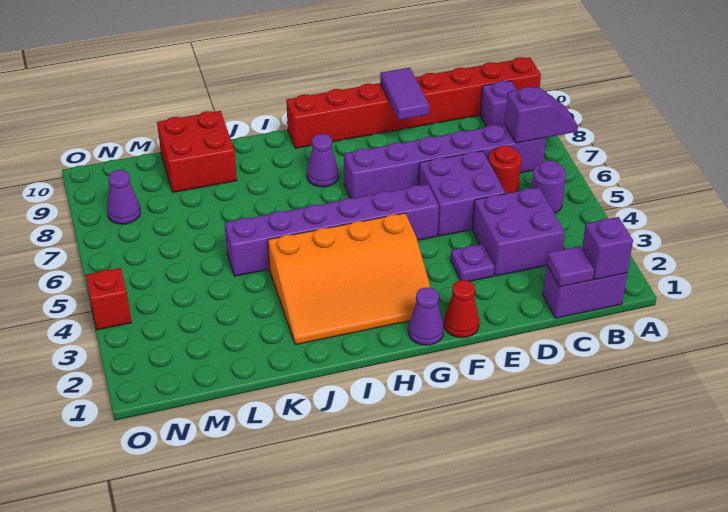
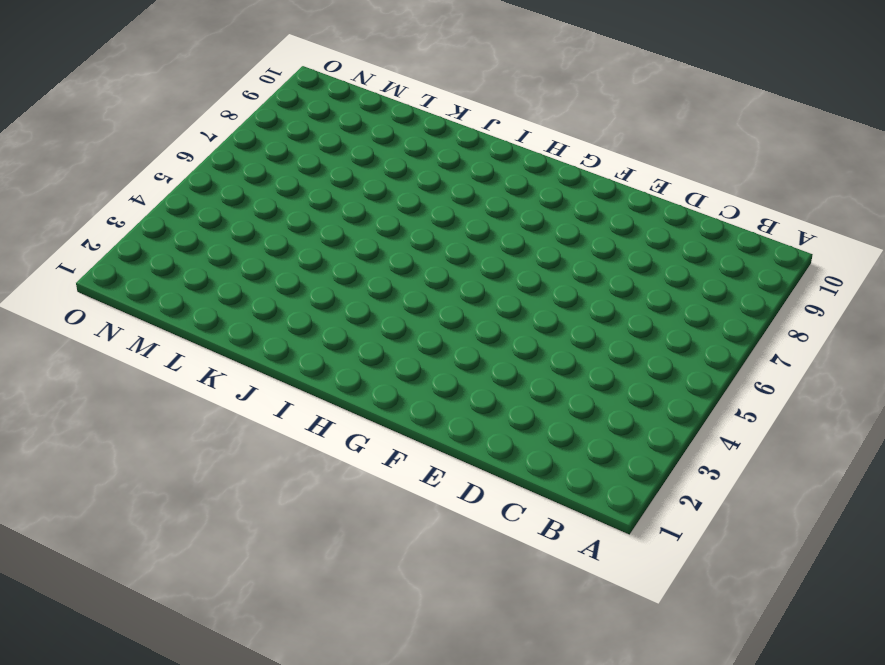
none -> red 1x8 brick [286,57,541,148]
none -> purple 1x2 brick [543,264,627,318]
none -> purple 1x1 round brick [532,160,566,213]

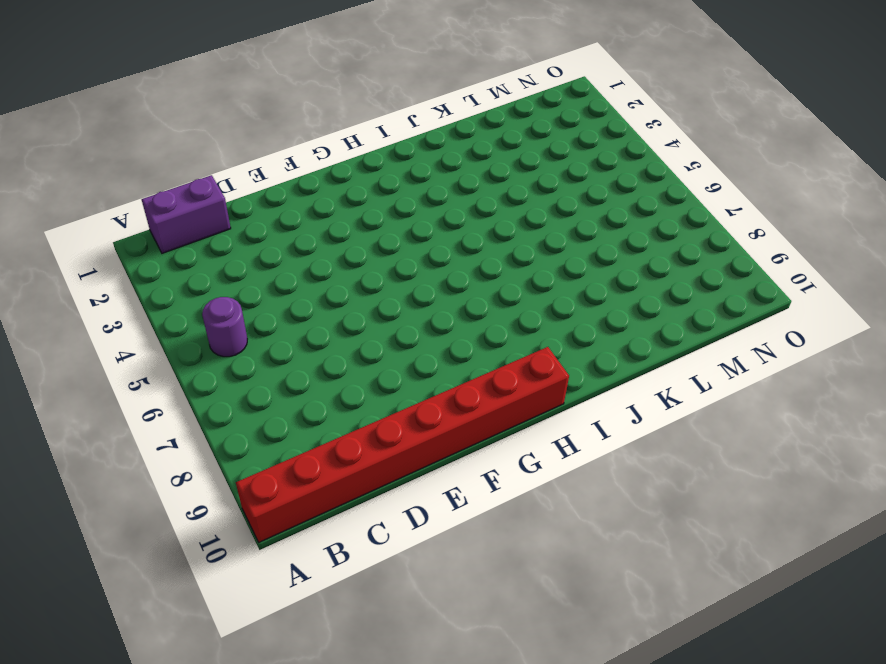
none -> purple 1x6 brick [344,124,546,198]
none -> purple 1x1 brick [480,81,517,127]
none -> purple 2x2 brick [472,187,565,276]

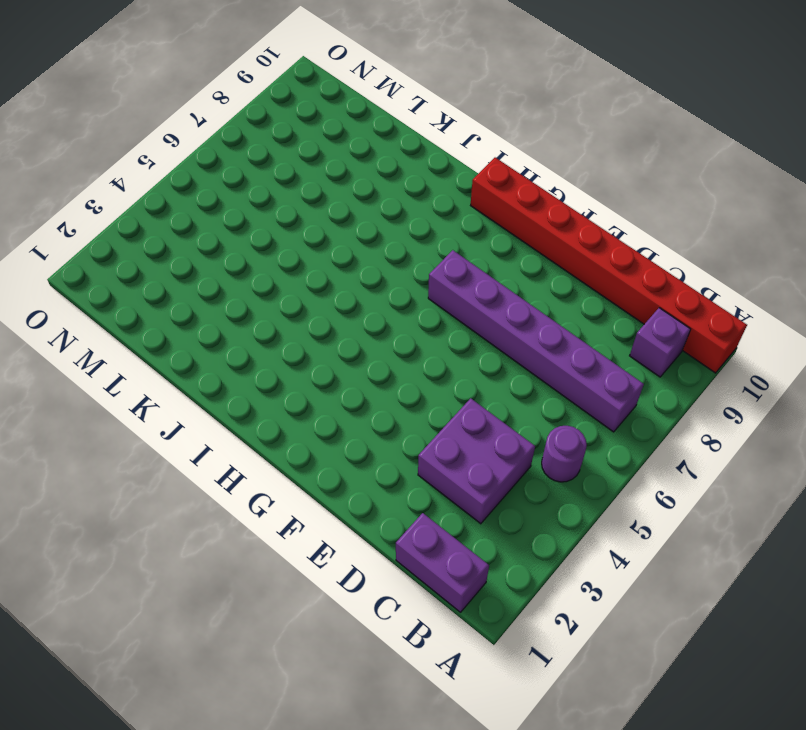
none -> red 1x1 round brick [489,146,521,194]
none -> purple 2x2 brick [419,151,506,236]
none -> purple 1x1 plate [451,244,495,281]

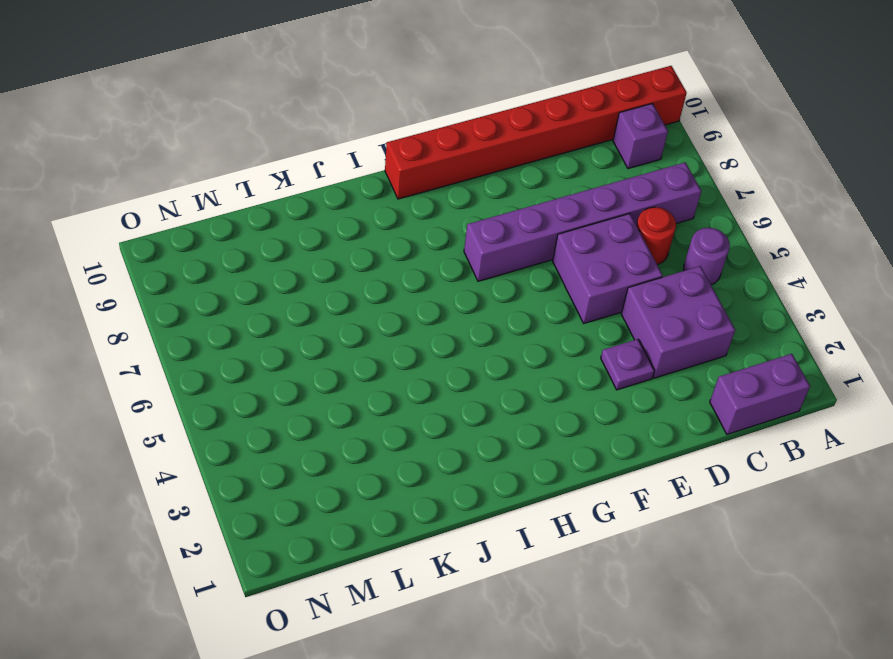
none -> red 1x1 cone [444,280,479,338]
none -> purple 1x6 brick [224,184,439,276]
none -> purple 1x1 cone [408,287,444,345]

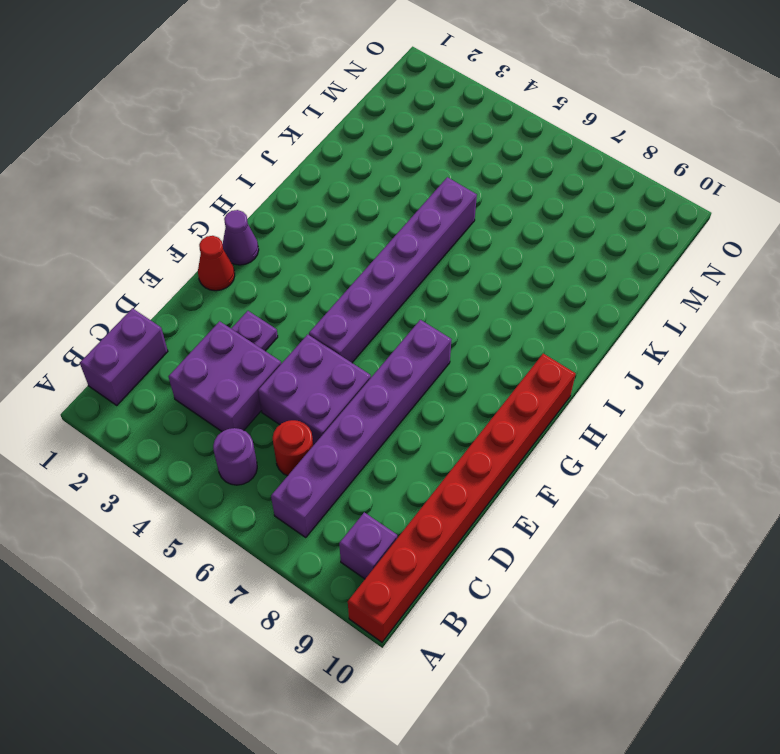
none -> orange 3x4 slope [268,213,431,345]
none -> purple 1x1 cone [307,134,339,187]
none -> red 2x2 brick [157,111,237,192]

